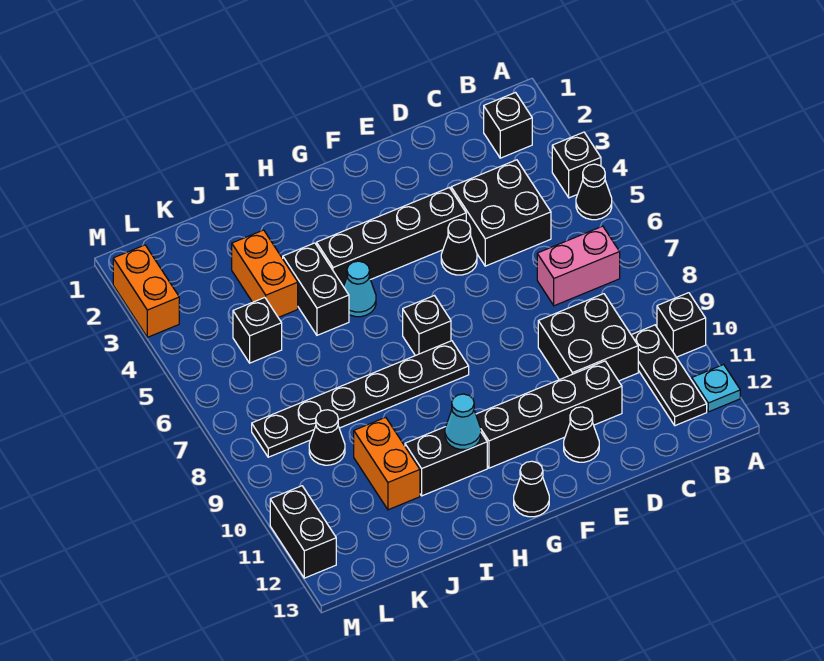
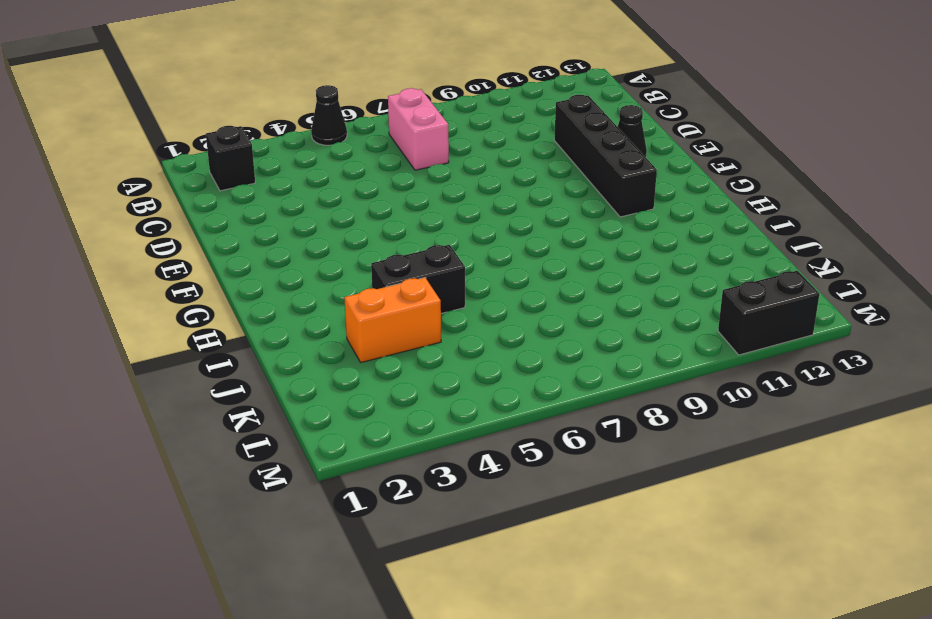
none -> black 1x1 brick [552,132,601,198]
none -> black 1x1 brick [657,293,706,357]
none -> cyan 1x1 plate [692,365,740,412]

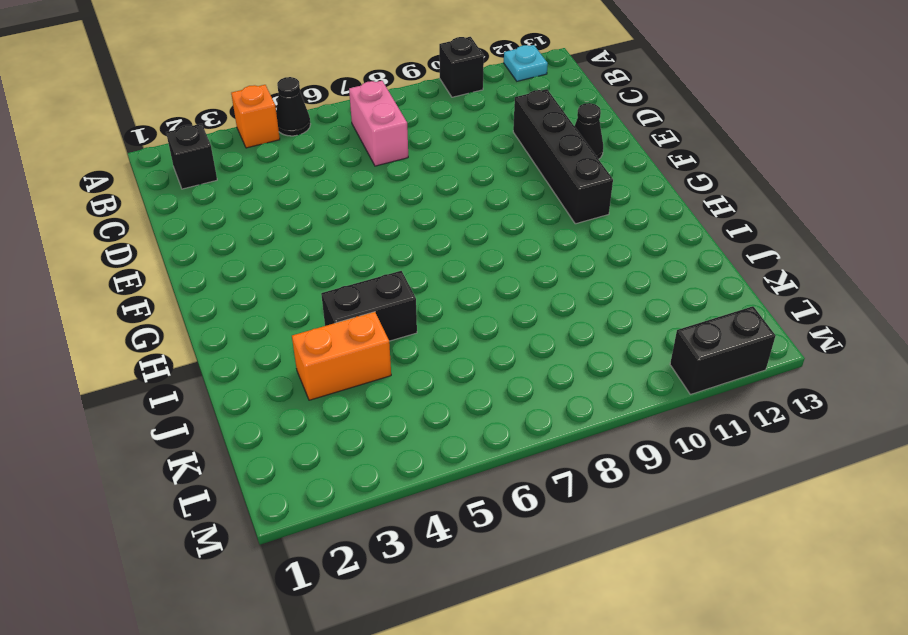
orange 1x1 brick [231,85,280,148] -> black 1x1 brick [552,132,601,198]
none -> black 1x3 plate [632,325,707,426]
none -> black 2x2 brick [451,160,551,266]
none -> black 2x2 brick [538,294,638,381]

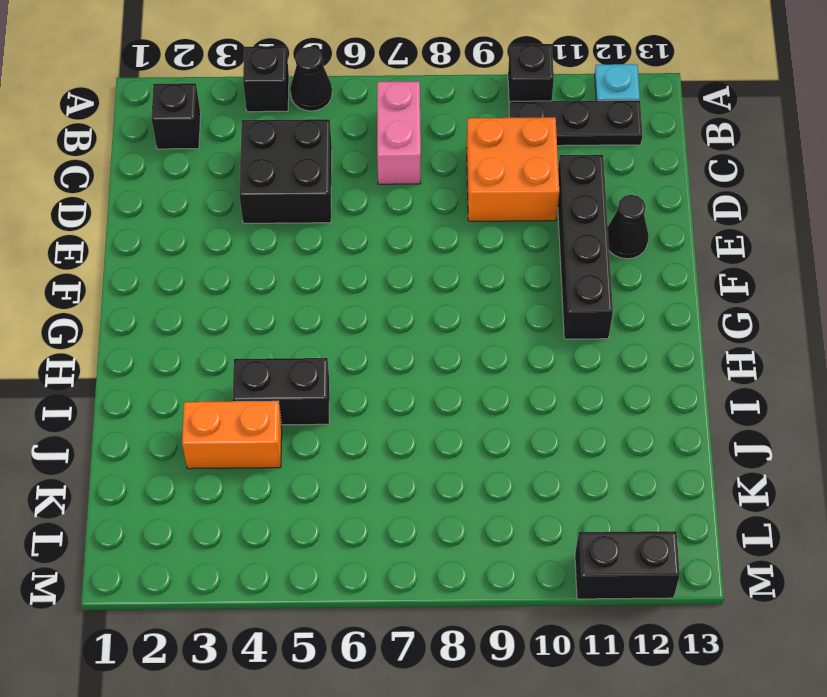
orange 2x2 brick [466,117,559,221] -> black 2x2 brick [538,294,638,381]
none -> black 1x4 brick [317,188,466,287]
none -> black 1x1 cone [441,220,477,275]
none -> black 1x1 brick [403,296,451,356]

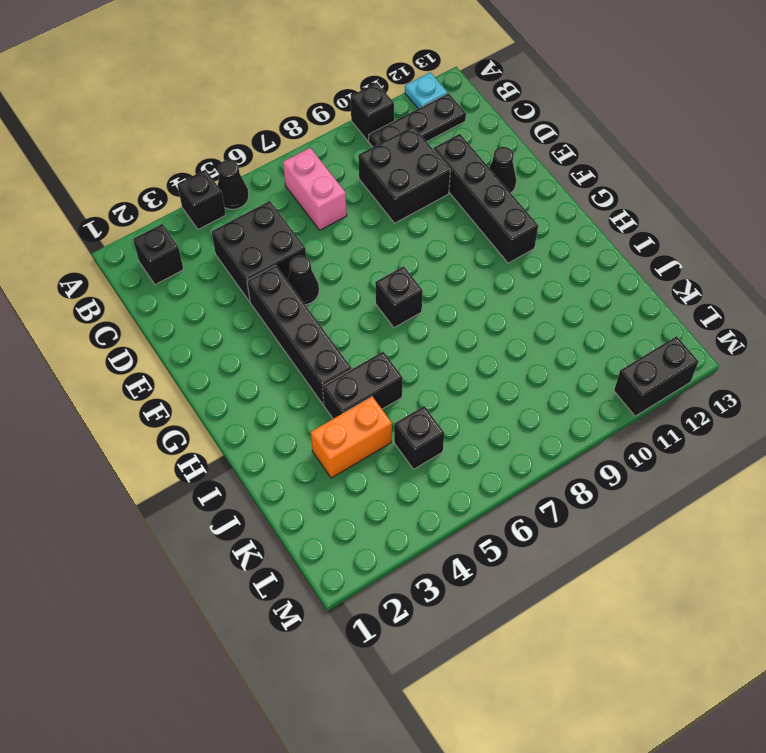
none -> black 1x6 plate [252,341,469,457]
none -> black 1x1 cone [514,461,549,517]
none -> cyan 1x1 cone [344,261,376,317]

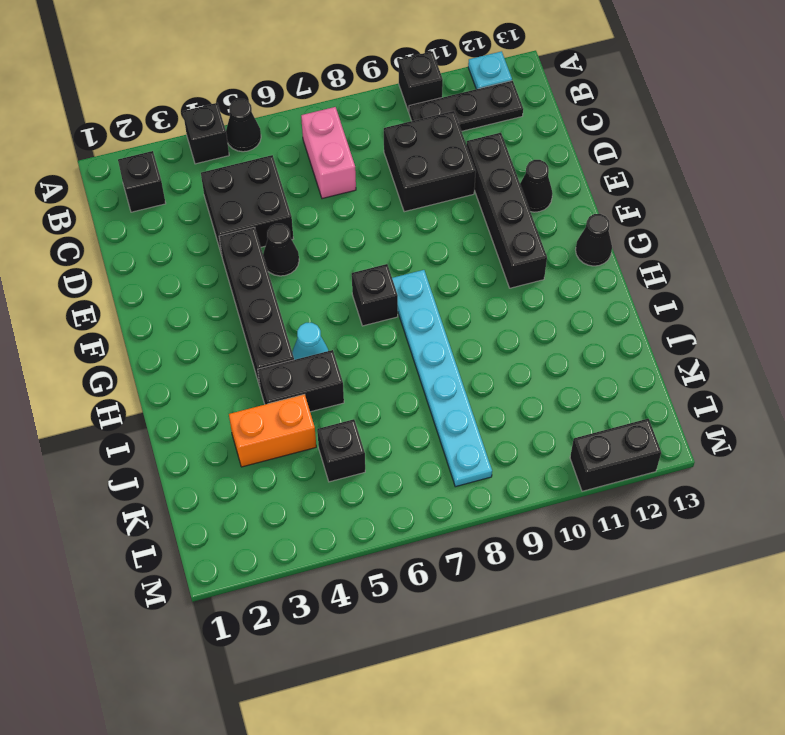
cyan 1x6 plate [392,270,492,487] -> black 1x6 plate [252,341,469,457]
none -> black 1x2 brick [405,427,487,496]
none -> orange 1x2 brick [354,417,420,510]
none -> black 1x1 cone [309,410,345,465]

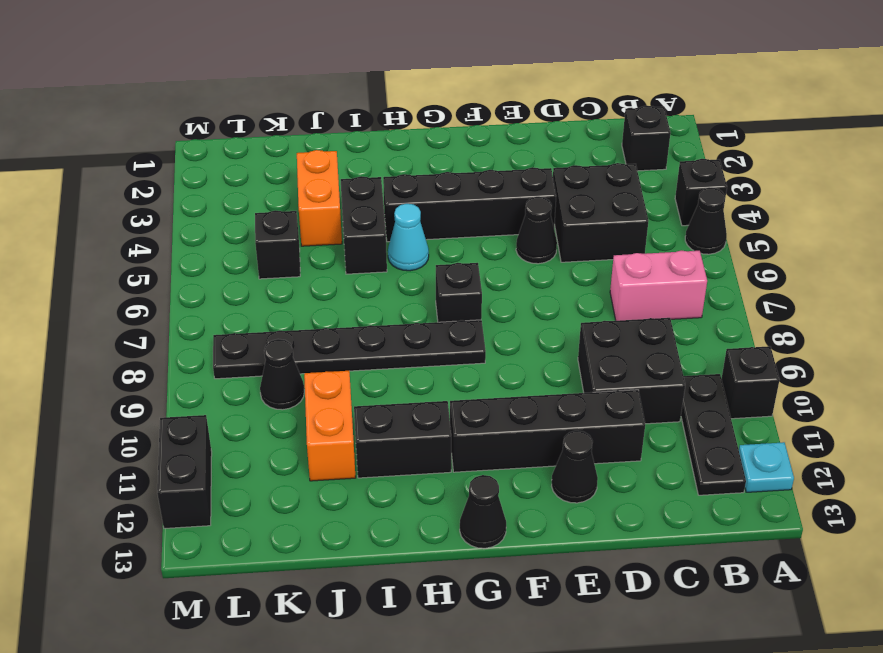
none -> orange 1x2 brick [113,245,179,337]
none -> cyan 1x1 cone [445,394,481,449]

